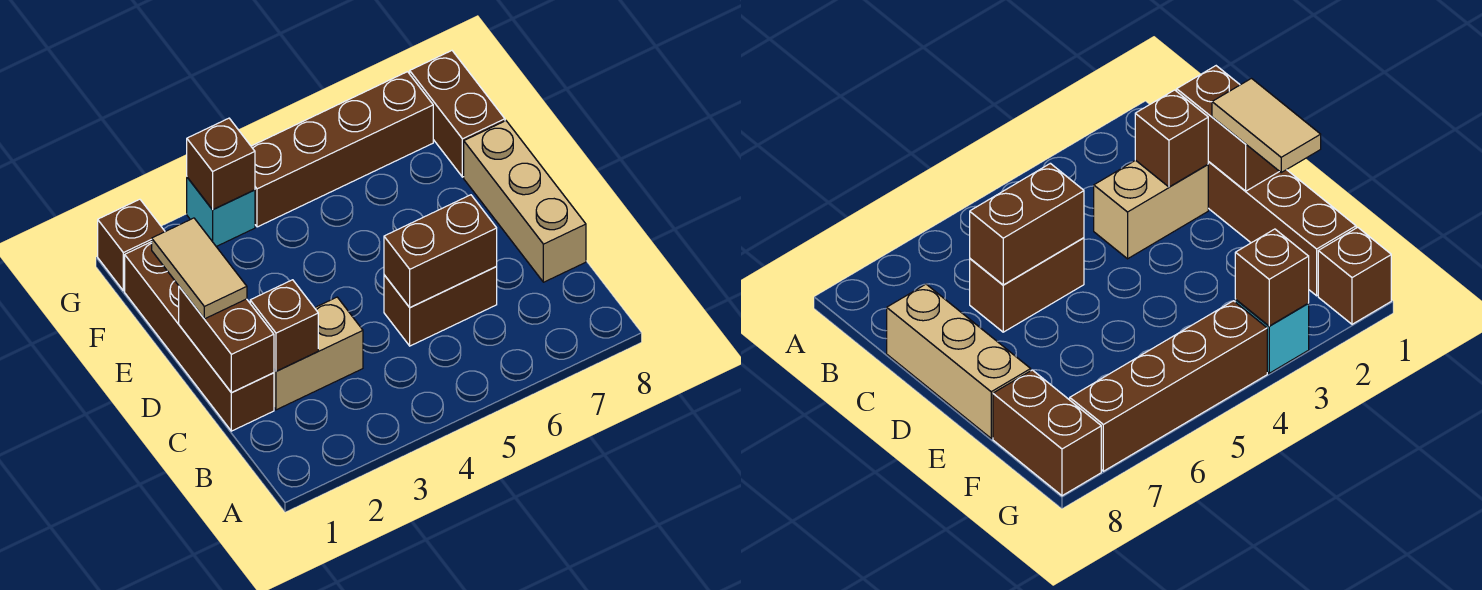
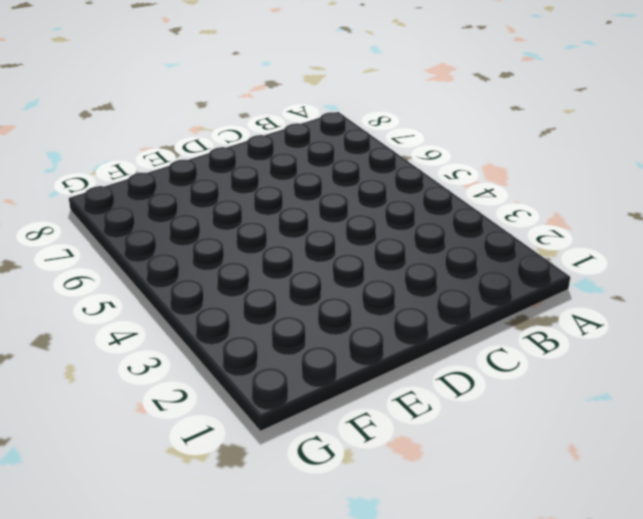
none -> brown 1x4 brick [125,242,274,431]
none -> tan 1x2 brick [274,297,363,410]
none -> brown 1x2 brick [384,266,497,346]

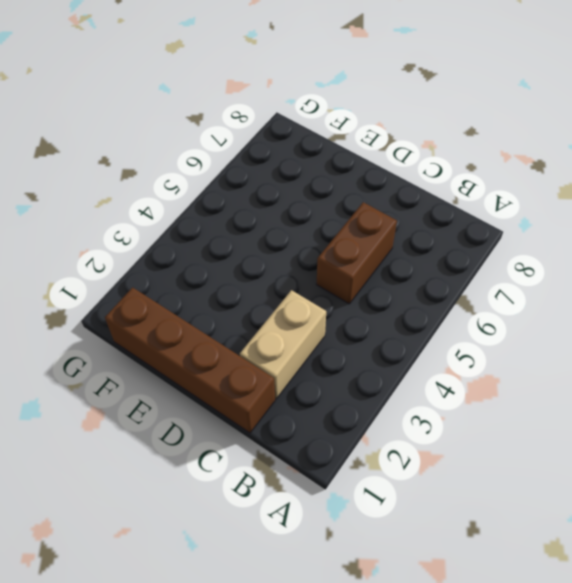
none -> tan 1x3 brick [464,121,586,282]
none -> brown 1x2 brick [410,51,505,177]
none -> brown 1x1 brick [98,199,165,291]

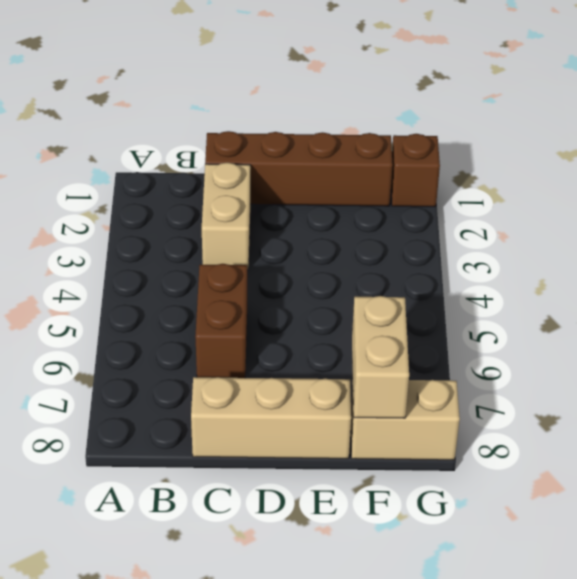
tan 1x2 brick [352,296,409,418] -> none
tan 1x2 brick [351,380,460,460] -> brown 1x2 brick [410,51,505,177]
none -> cyan 1x1 brick [187,177,255,247]
none -> brown 1x4 brick [251,72,433,227]
none -> brown 1x2 brick [179,287,274,393]

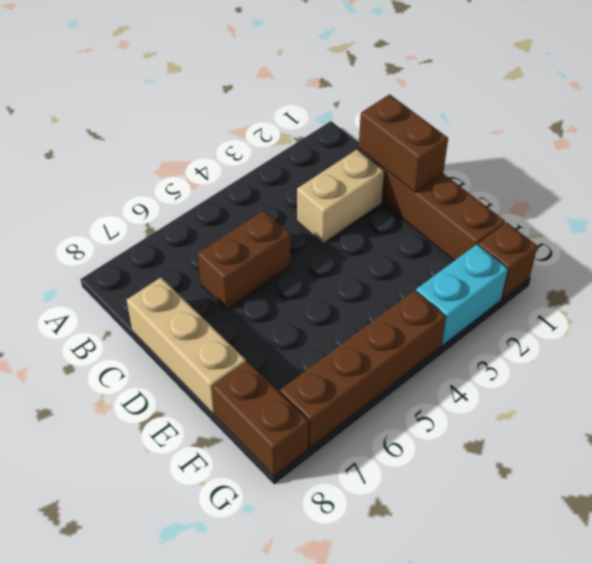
cyan 1x2 brick [416,244,508,346] -> cyan 1x1 brick [187,177,255,247]
none -> brown 1x1 brick [250,280,318,371]
none -> brown 1x2 brick [384,195,497,307]
none -> brown 1x1 brick [187,118,255,210]

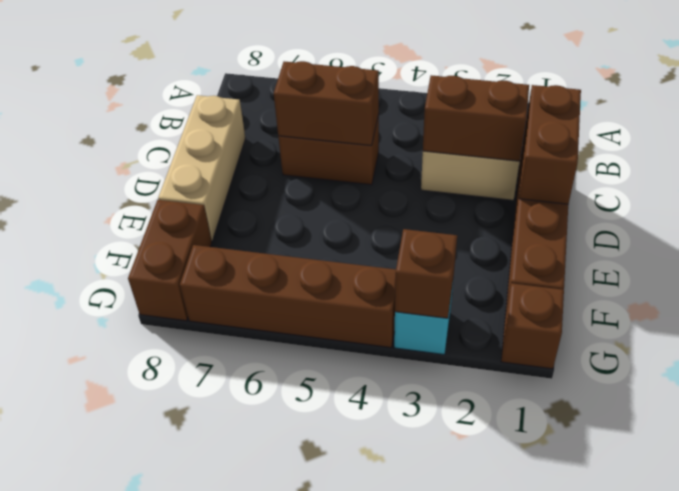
brown 1x2 brick [423,75,529,161] -> brown 1x1 brick [250,280,318,371]
none -> tan 1x2 tile [152,218,247,319]

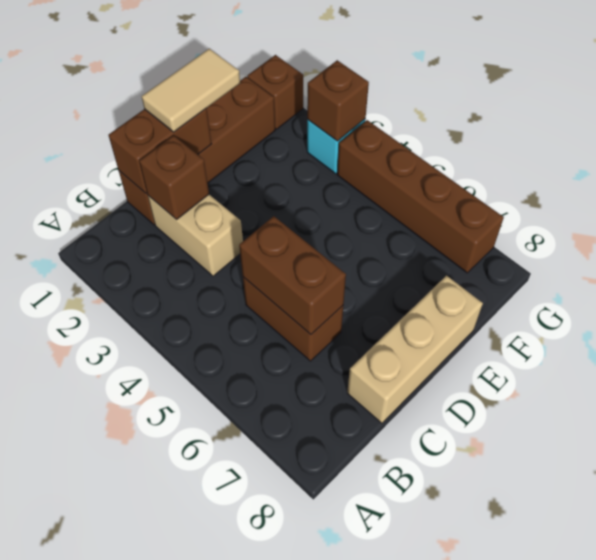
none -> brown 1x2 brick [410,51,505,177]

